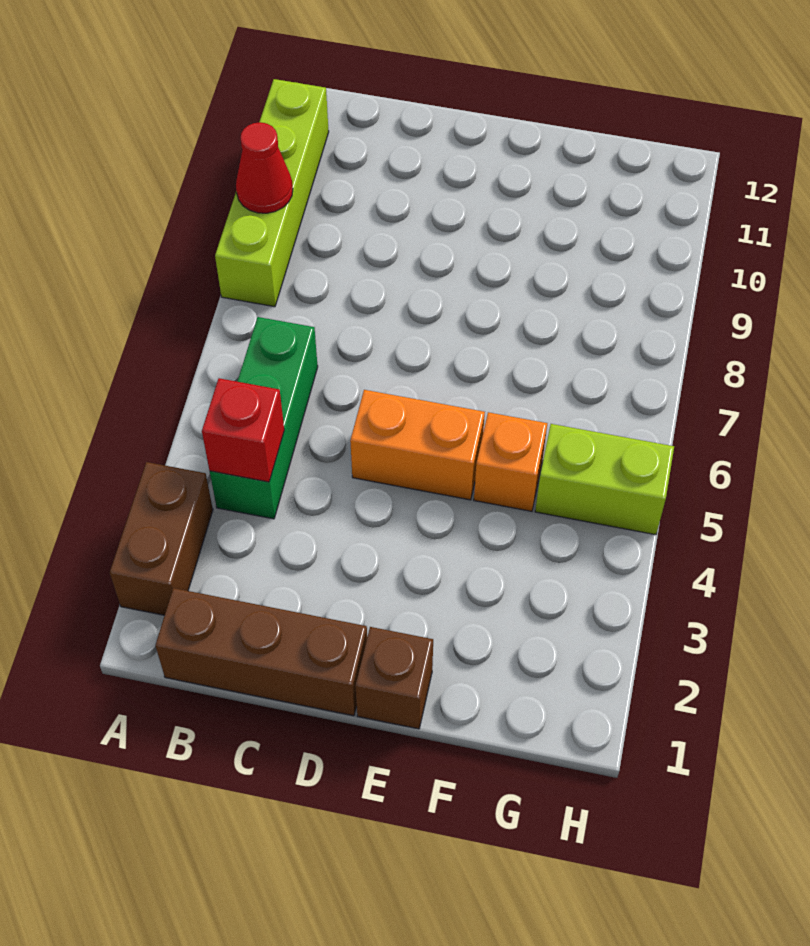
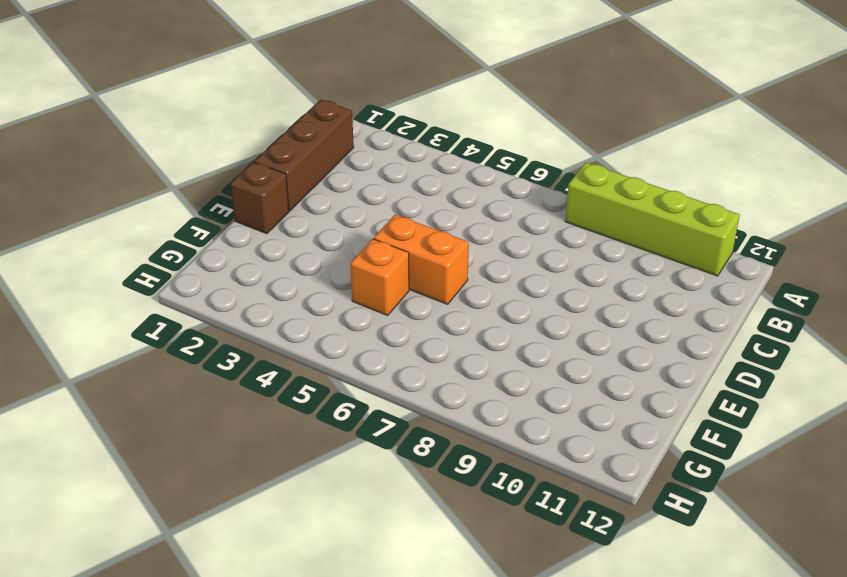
orange 1x2 brick [374,215,469,304] -> orange 1x2 brick turned to [350,390,485,500]
none -> brown 1x2 brick [110,462,213,615]
none -> green 1x3 brick [210,317,318,519]

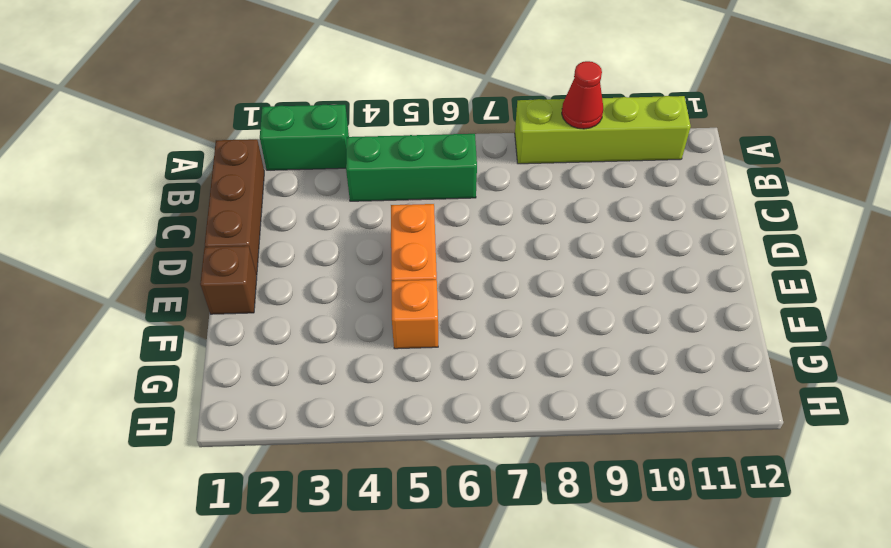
green 1x2 brick [260,105,349,170] -> brown 1x2 brick [110,462,213,615]
none -> lime 1x2 brick [535,424,674,535]
none -> red 1x1 brick [202,378,284,482]

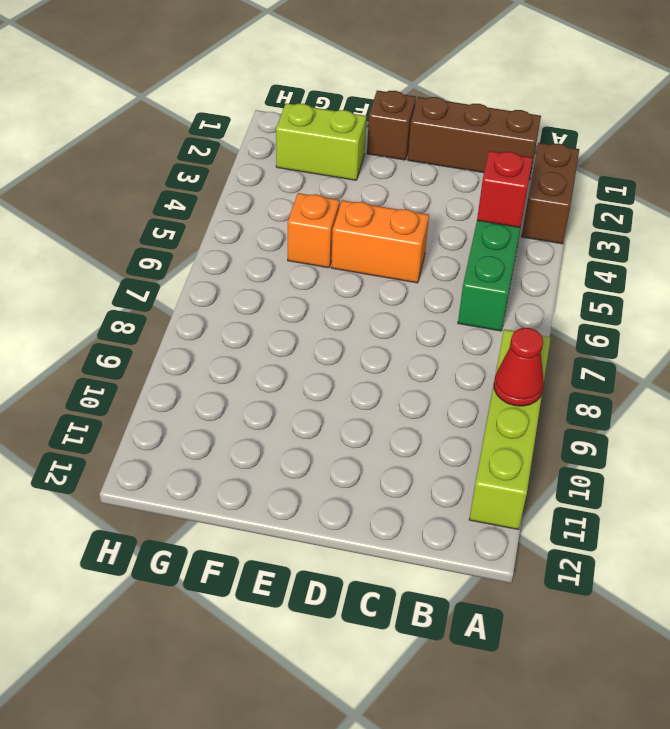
lime 1x2 brick [276,103,367,180] -> lime 1x2 brick moved to [535,424,674,535]

